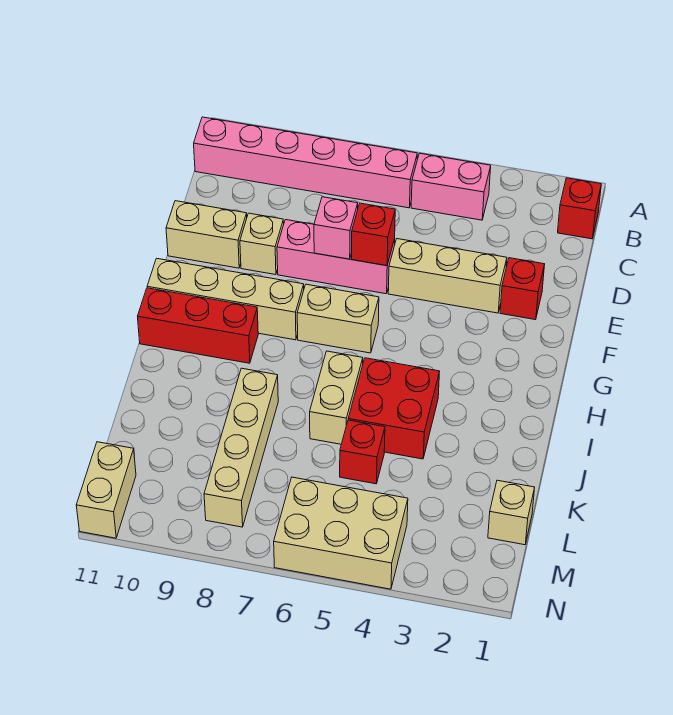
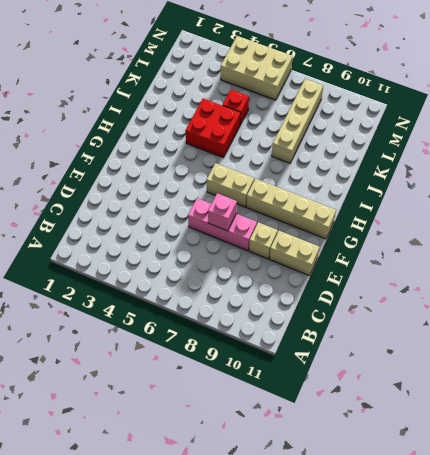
none -> red 1x1 brick [558,178,601,239]
none -> pink 1x2 brick [411,153,491,220]
none -> pink 1x6 brick [194,117,417,208]

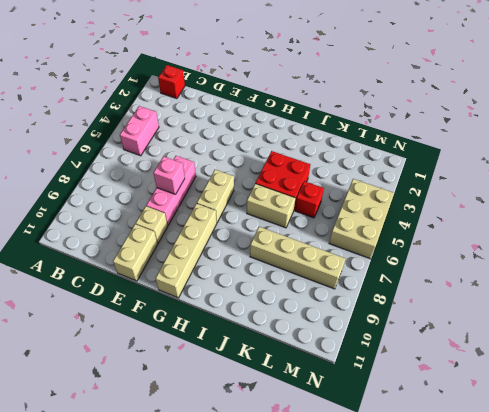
none -> pink 1x6 brick [194,117,417,208]
none -> red 1x1 brick [500,258,545,320]
none -> tan 1x3 brick [388,239,507,313]

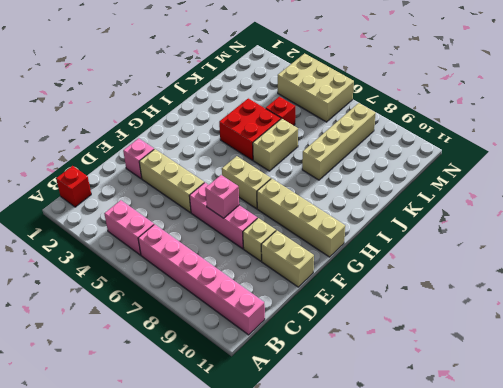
pink 1x1 brick [123,138,154,179] -> red 1x1 brick [500,258,545,320]
none -> red 1x3 brick [138,288,258,363]
none -> tan 1x1 brick [488,480,535,545]
none -> tan 1x2 brick [76,442,136,538]

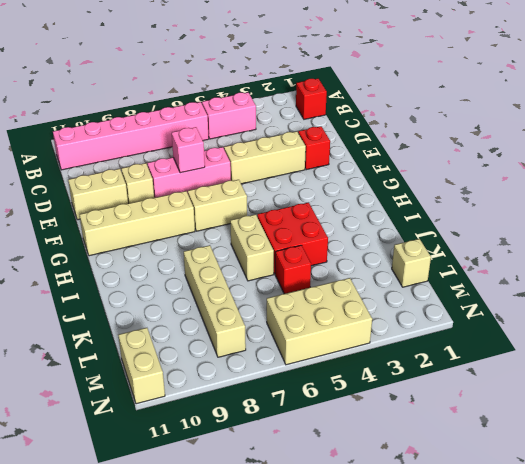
none -> red 1x3 brick [138,288,258,363]
none -> red 1x1 brick [352,203,395,266]

